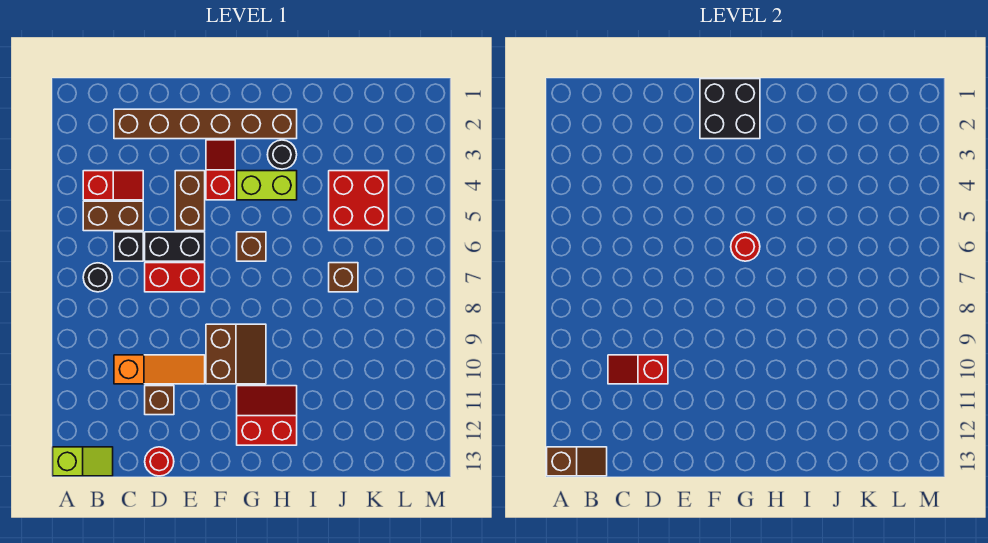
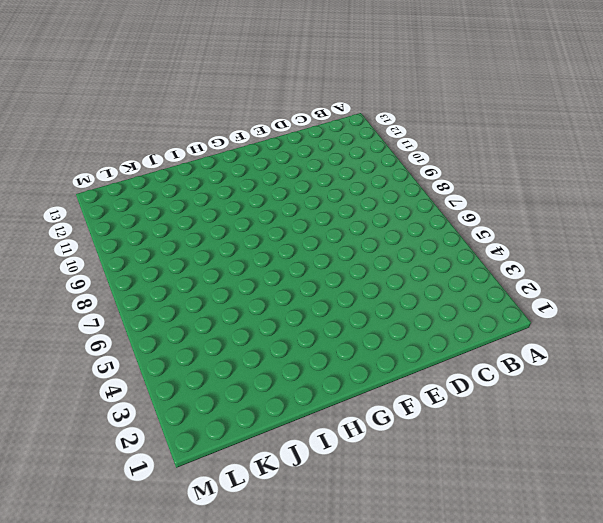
none -> lime 1x2 slope [53,447,113,476]
none -> red 1x2 slope [83,171,143,200]
none -> brown 1x2 brick [83,201,143,231]

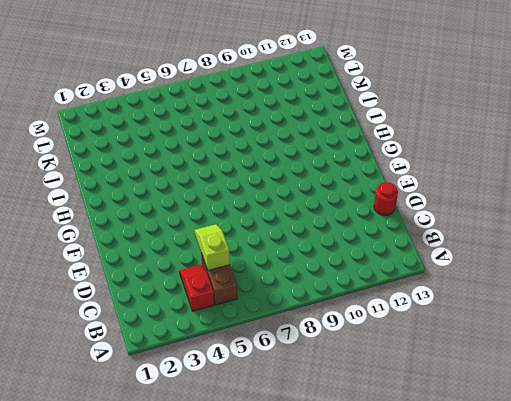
lime 1x2 slope [194,224,230,271] -> lime 1x2 slope moved to [53,447,113,476]
none -> black 1x1 round brick [83,263,112,292]
none -> brown 1x6 brick [114,109,297,139]
none -> black 1x1 brick [114,232,143,261]

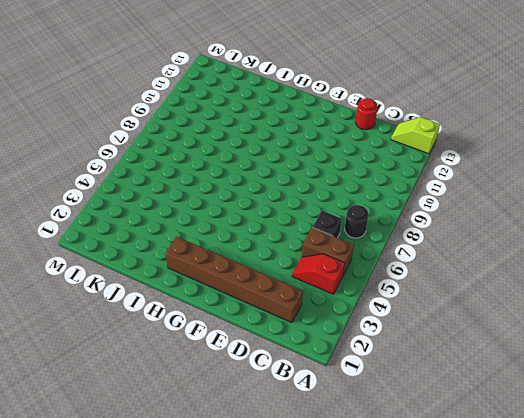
none -> orange 1x3 slope [114,355,205,384]
none -> black 1x2 brick [145,232,205,261]
none -> red 1x2 brick [145,263,205,292]

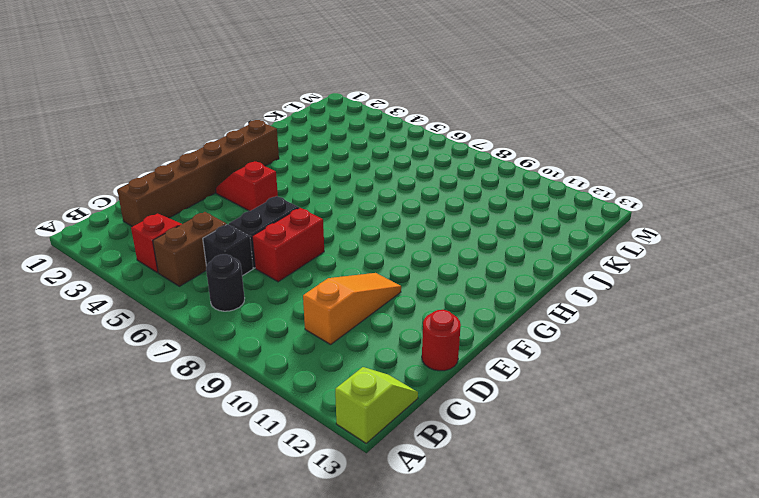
none -> brown 1x1 brick [145,386,174,415]
none -> brown 1x2 brick [175,171,205,231]
none -> brown 2x2 slope [206,324,266,384]

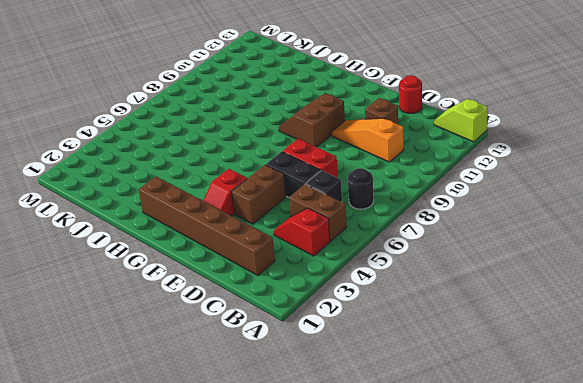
none -> lime 1x2 brick [237,171,297,200]
none -> brown 1x1 brick [237,232,266,261]
none -> red 2x2 slope [237,386,297,445]

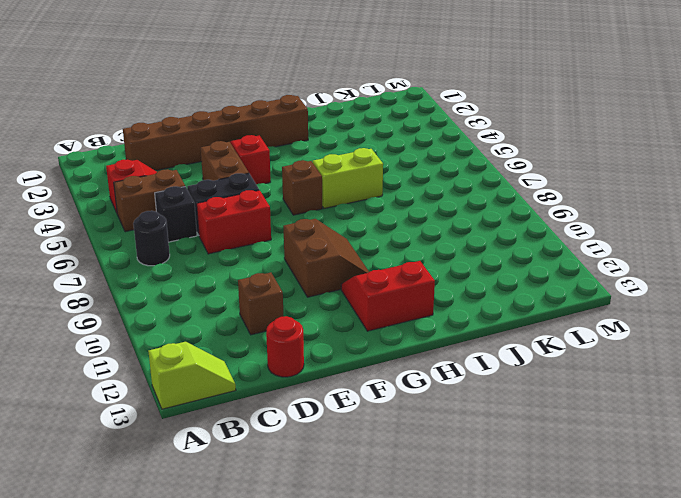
lime 1x2 brick [313,148,383,209] -> lime 1x2 brick moved to [237,171,297,200]
none -> orange 1x3 slope [114,355,205,384]
none -> black 1x1 round brick [267,140,297,169]
none -> red 2x2 brick [329,171,389,231]

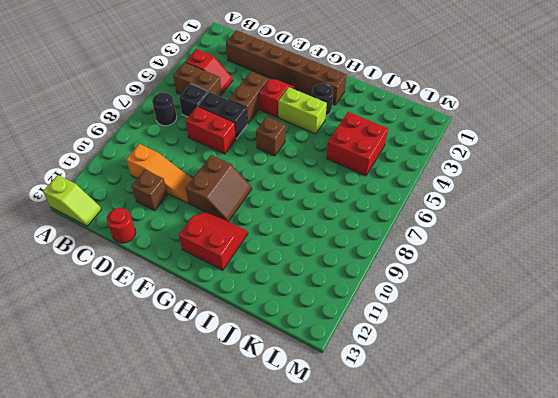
none -> brown 1x1 brick [329,263,358,292]
none -> brown 1x2 slope [547,447,607,476]
none -> red 1x2 slope [608,355,668,384]

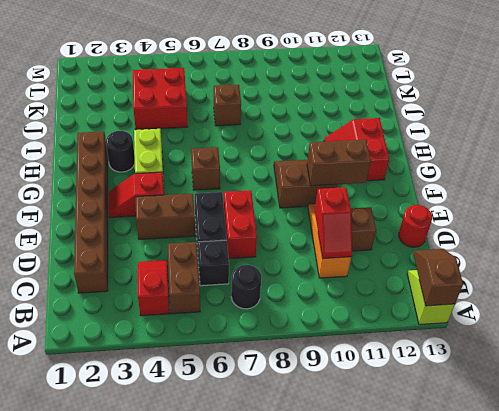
brown 1x2 brick [307,139,371,186] -> none
none -> black 2x2 brick [700,79,760,139]
none -> red 1x1 round brick [731,232,760,261]

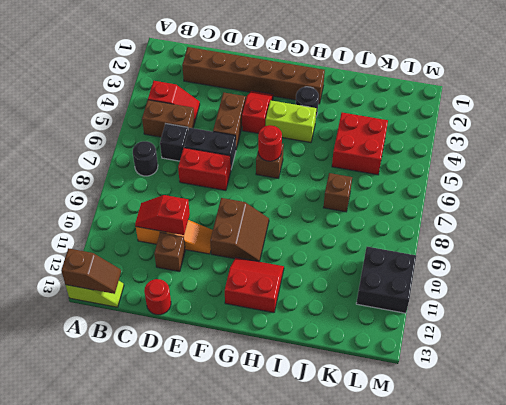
black 2x2 brick [356,247,416,313] -> black 2x2 brick moved to [700,79,760,139]

